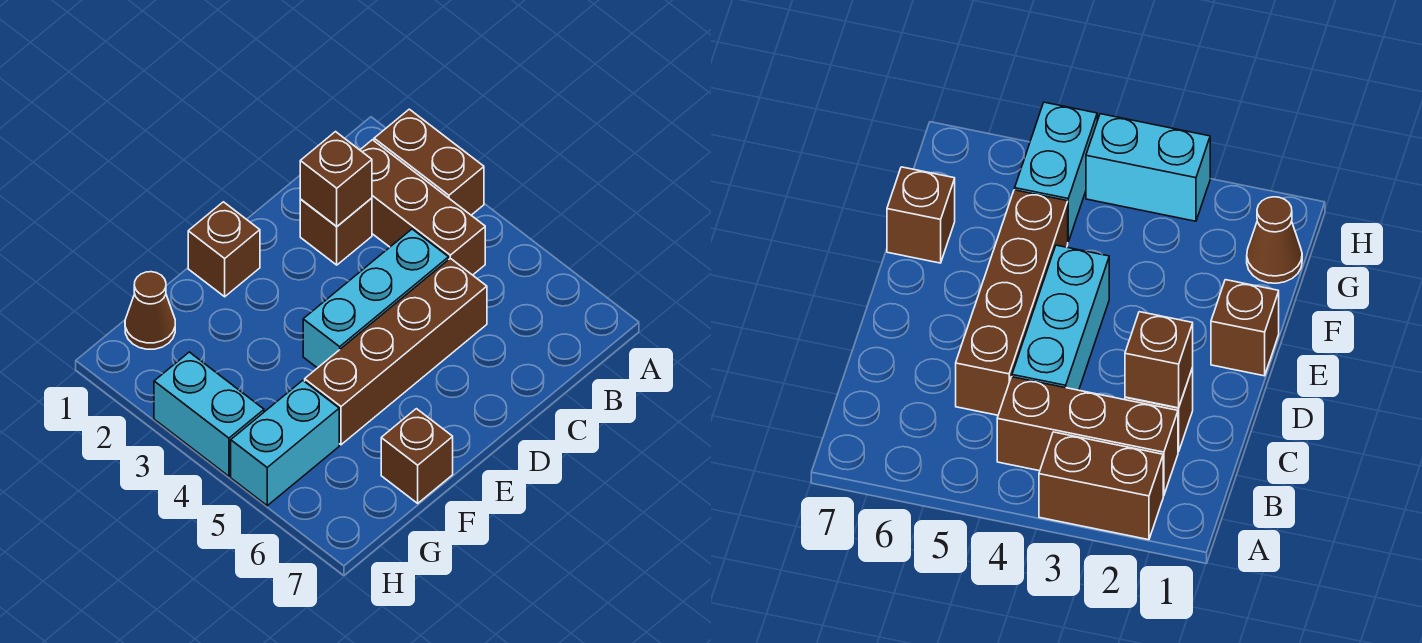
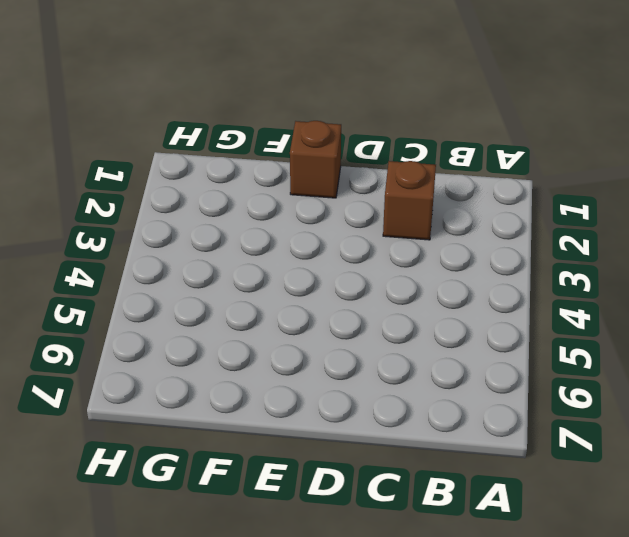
none -> brown 1x2 brick [374,109,484,215]
none -> brown 1x3 brick [360,140,485,275]

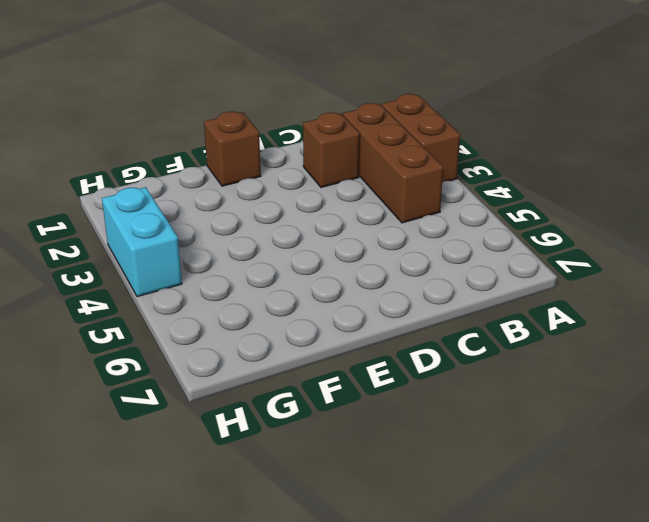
none -> cyan 1x3 brick [303,229,449,368]
none -> brown 1x4 brick [305,258,487,445]

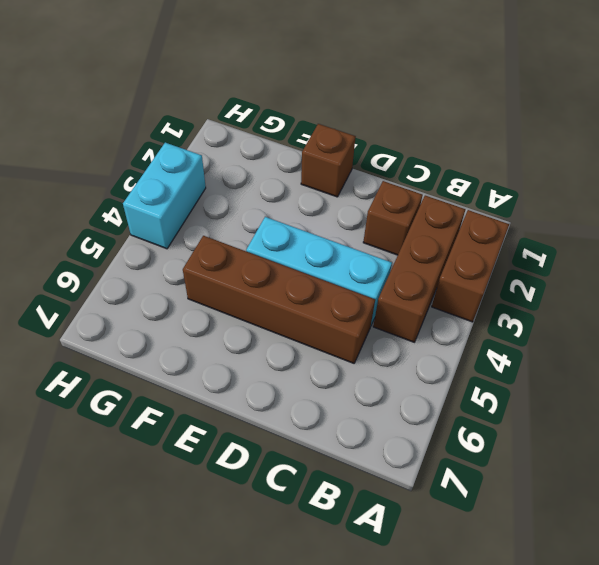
none -> brown 1x1 brick [381,409,453,503]
none -> brown 1x1 cone [125,272,175,349]

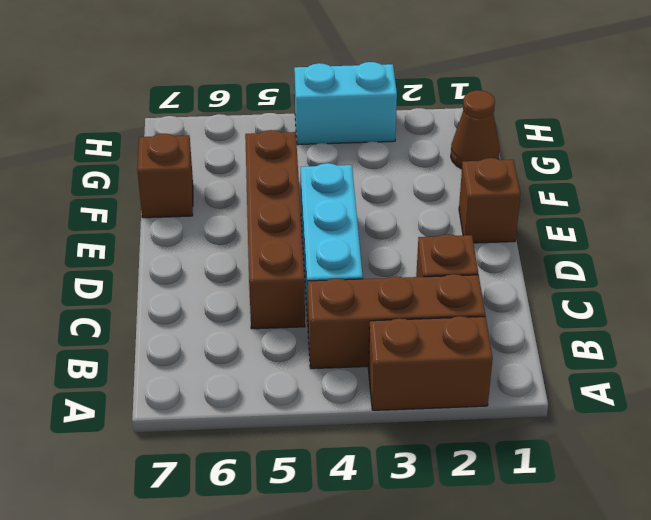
none -> cyan 1x2 brick [231,380,339,506]
none -> brown 1x1 brick [300,132,372,226]

